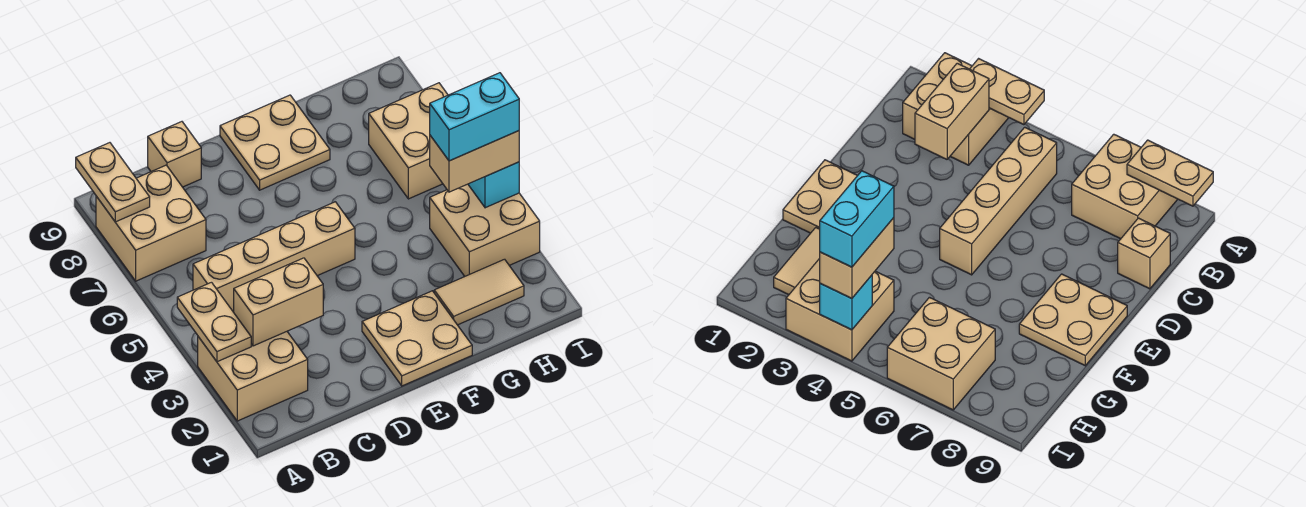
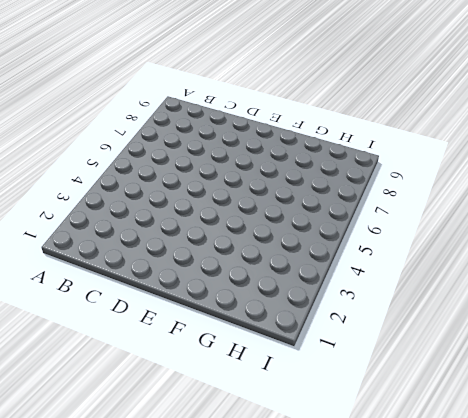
none -> tan 2x2 brick [198,332,308,421]
none -> tan 2x2 brick [96,165,206,281]
none -> tan 1x4 brick [193,202,355,312]

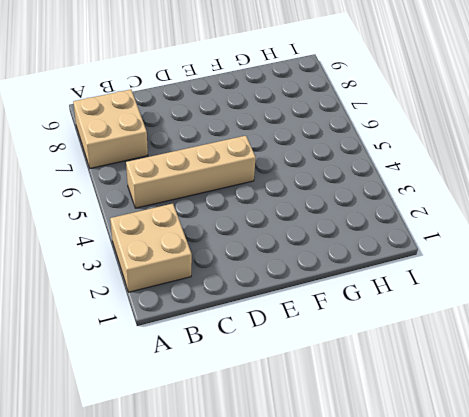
none -> tan 1x1 brick [148,122,201,187]
none -> tan 2x2 plate [362,291,472,386]
none -> tan 2x2 plate [220,95,330,190]

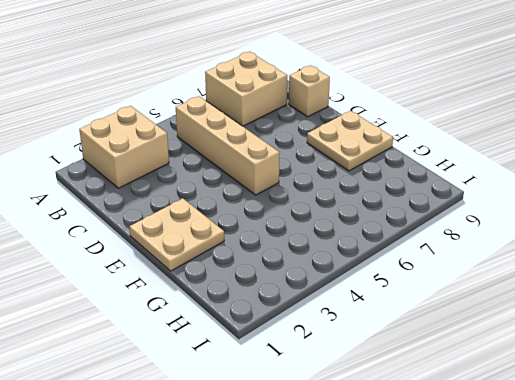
none -> tan 1x2 tile [434,259,524,325]
none -> tan 2x2 brick [430,184,540,276]
none -> tan 2x2 brick [369,83,448,199]

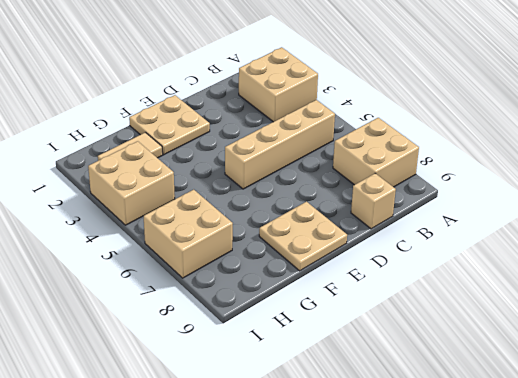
none -> tan 1x2 plate [177,282,251,362]
none -> tan 1x2 plate [76,143,150,222]
none -> tan 1x2 brick [234,258,323,346]

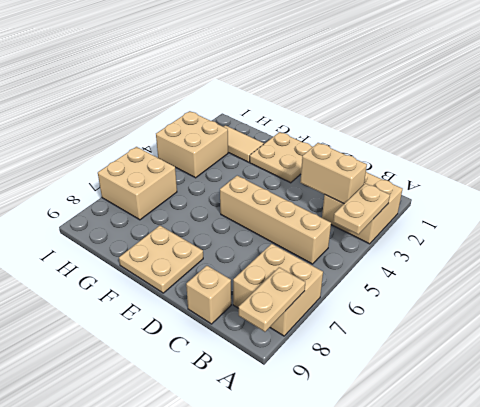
none -> cyan 1x1 brick [468,162,519,208]
none -> tan 1x2 brick [430,131,519,192]
none -> cyan 1x2 brick [430,73,519,161]

